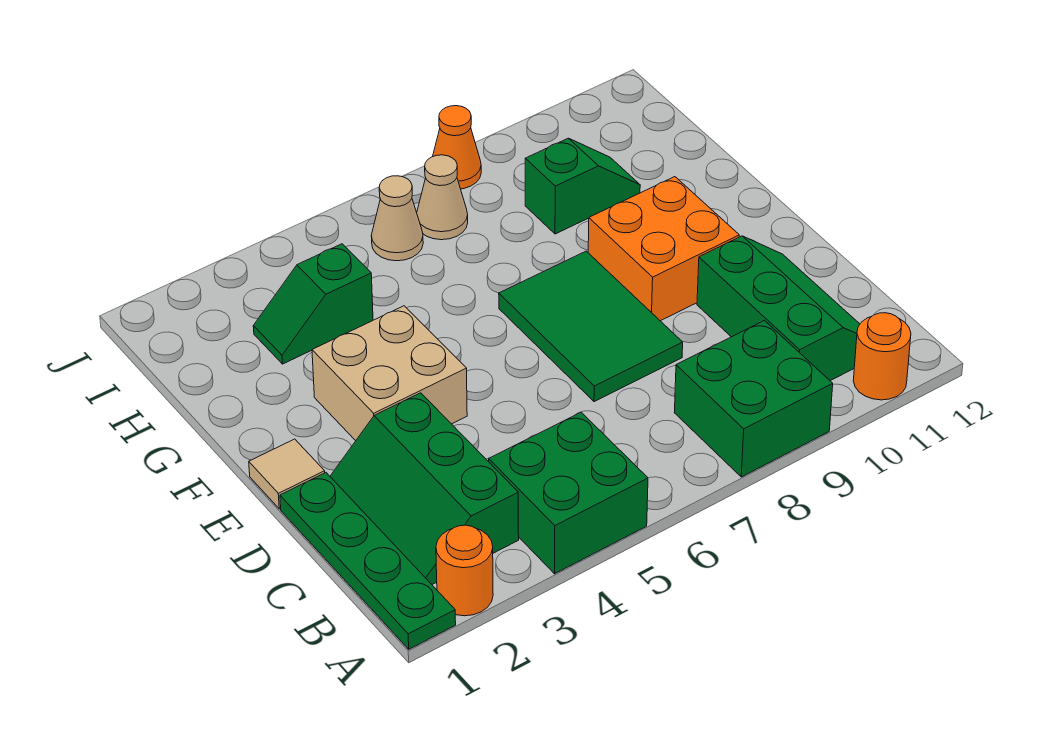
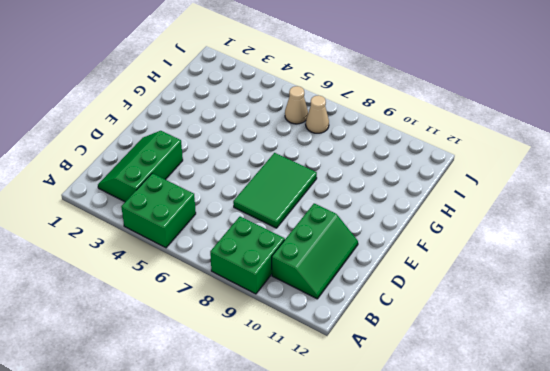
none -> green 1x4 plate [280,473,456,649]
none -> orange 1x1 round brick [436,525,493,616]
none -> orange 1x1 round brick [853,313,911,400]

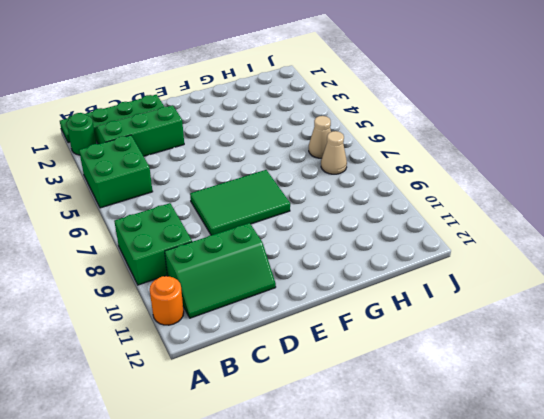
green 1x1 round brick [67,113,96,155] -> orange 1x1 round brick [436,525,493,616]
none -> tan 1x1 tile [249,439,325,509]
none -> tan 2x2 brick [312,306,467,441]
none -> orange 2x2 brick [588,177,739,321]

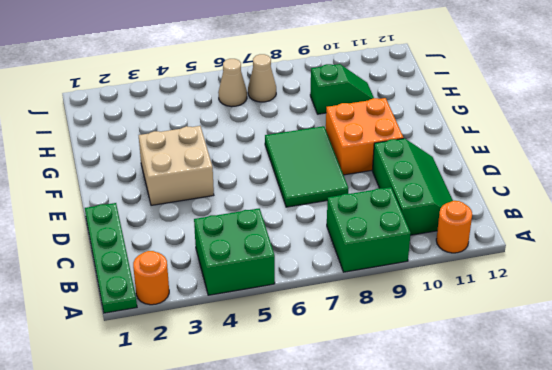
none -> green 2x3 slope [330,393,519,584]
none -> tan 1x1 tile [249,439,325,509]
none -> green 1x2 slope [253,244,373,364]

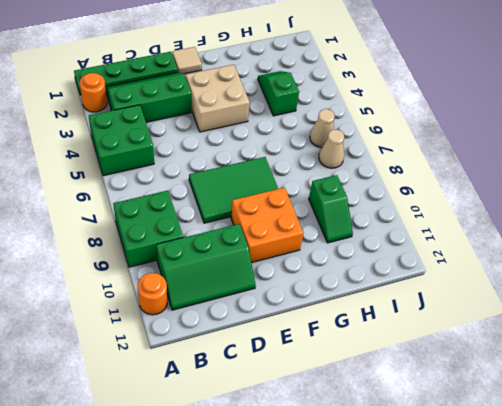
none -> orange 1x1 cone [433,106,481,189]

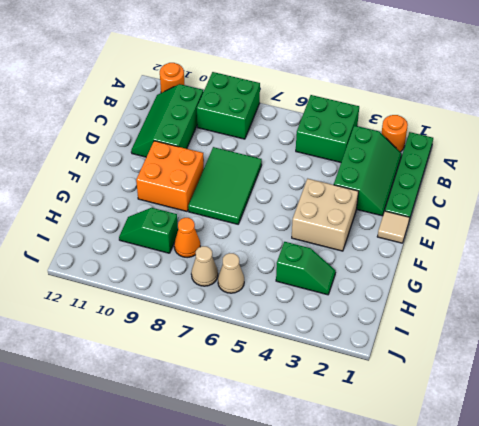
orange 1x1 cone [174,218,200,258] -> orange 1x1 cone moved to [433,106,481,189]

